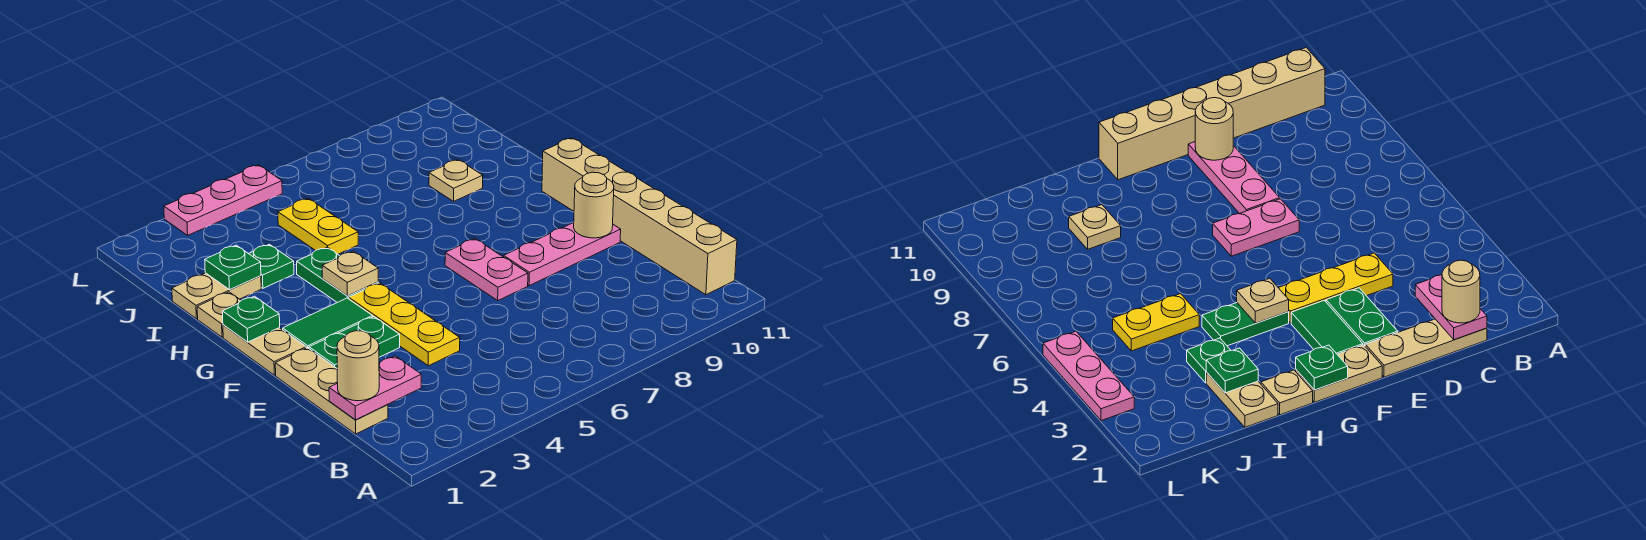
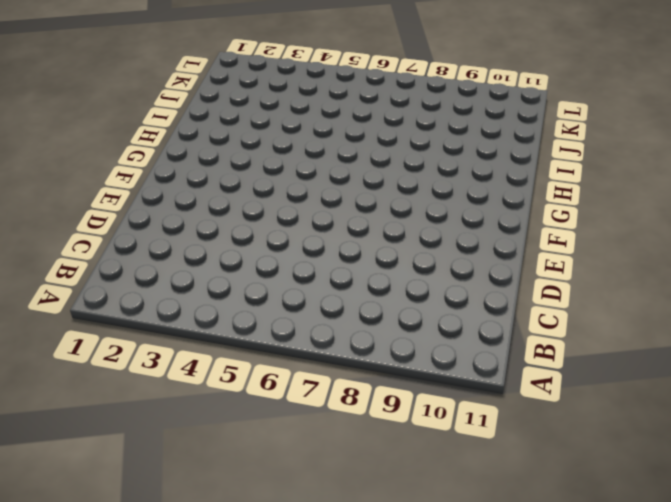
none -> tan 1x6 brick [542,138,737,295]
none -> tan 1x3 plate [275,348,388,434]
none -> yellow 1x3 plate [349,283,460,366]

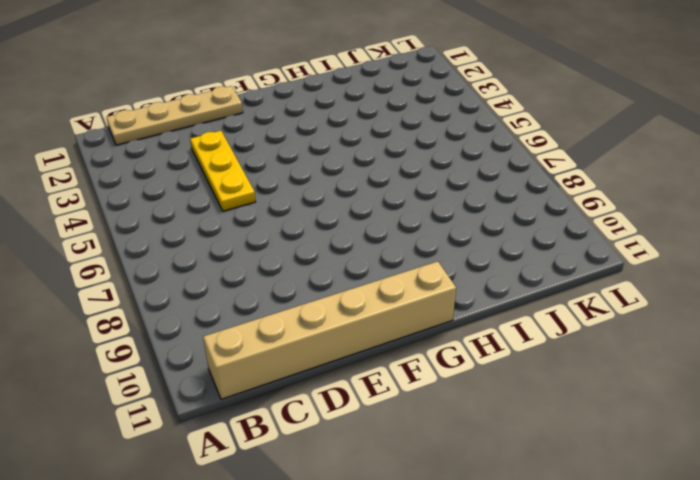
tan 1x4 plate [106,86,243,145] -> tan 1x3 plate [275,348,388,434]
yellow 1x3 plate [190,131,255,211] -> yellow 1x3 plate turned to [349,283,460,366]
none -> green 1x2 plate [309,317,400,368]
none -> pink 1x2 plate [445,239,528,300]
none -> pink 1x3 plate [504,223,621,286]

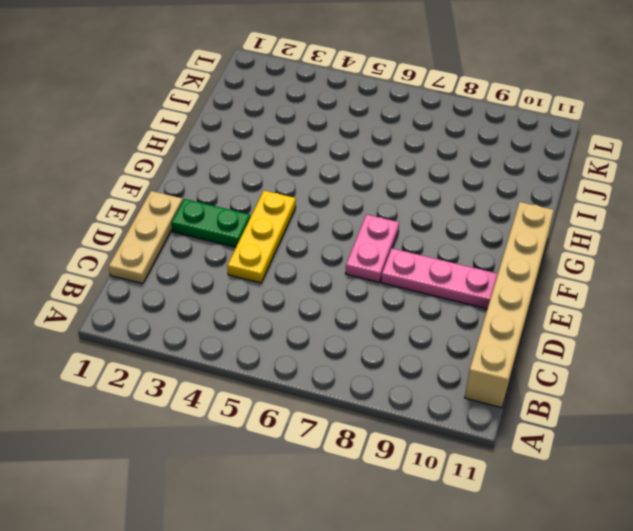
none -> tan 1x2 plate [223,325,306,375]
none -> green 1x2 tile [283,298,373,348]
none -> green 1x2 plate [297,247,378,302]

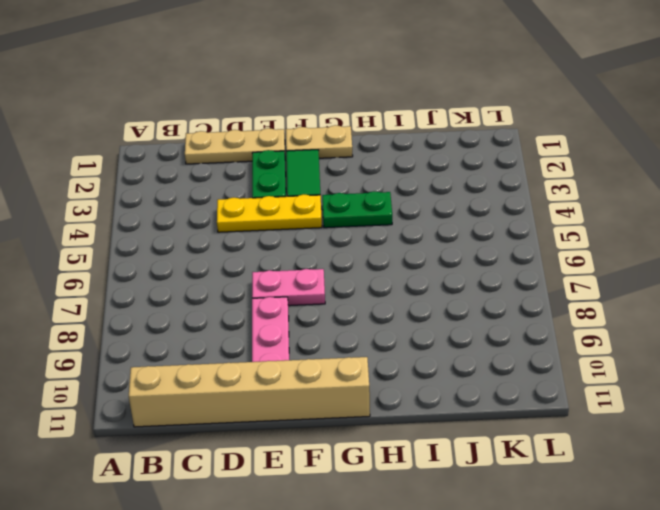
none -> tan 1x1 plate [197,292,241,337]
none -> tan 1x2 plate [172,273,261,319]
none -> green 1x1 plate [249,244,294,288]

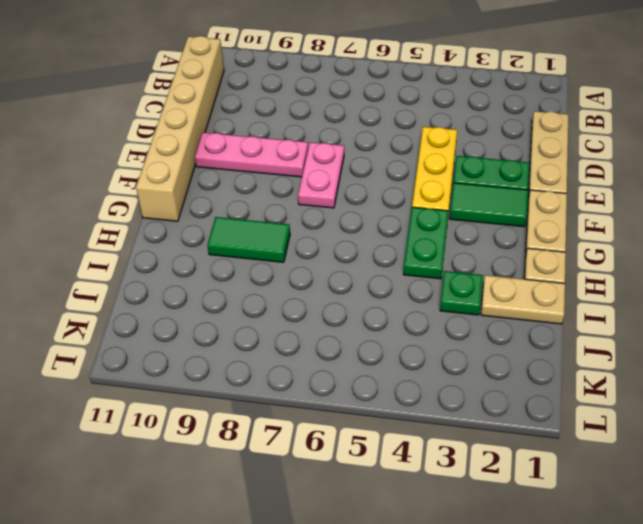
green 1x2 tile [207,217,290,262] -> none
none -> yellow 1x2 plate [278,198,358,254]
none -> tan 1x1 plate [429,160,483,201]
none -> pink 1x3 plate [164,165,282,235]

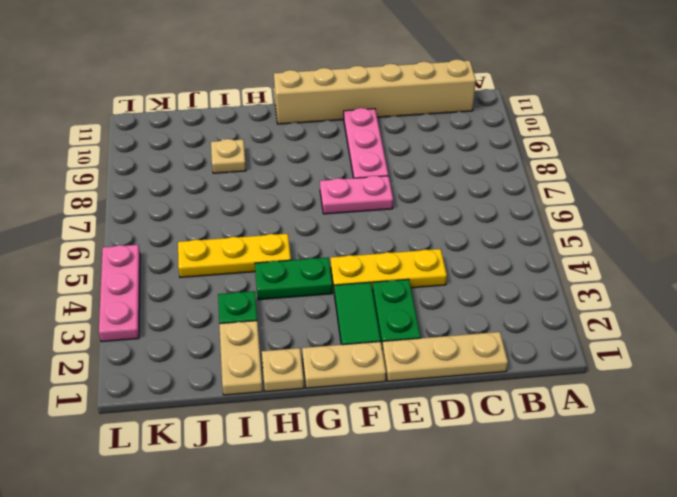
yellow 1x3 plate [178,234,291,277] -> yellow 1x2 plate [278,198,358,254]
none -> pink 1x2 plate [329,356,421,420]
none -> tan 1x1 round brick [574,172,614,238]
none -> green 1x1 plate [222,296,280,342]

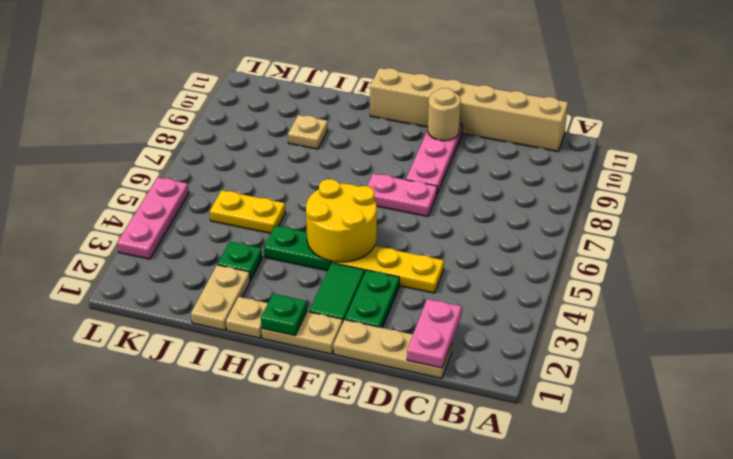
yellow 2x2 round brick [306,179,377,262] -> tan 1x1 plate [322,251,378,296]
none -> green 1x1 plate [205,245,261,290]
none -> tan 1x1 round brick [337,331,379,401]

